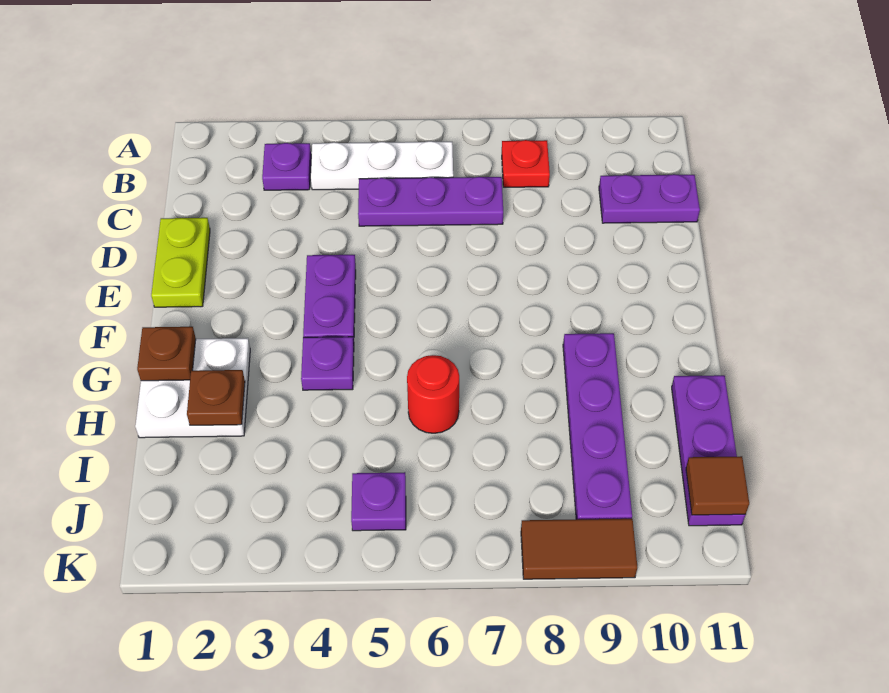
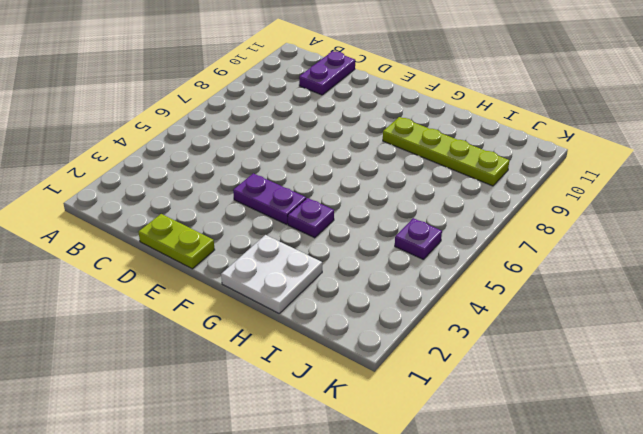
lime 1x4 plate [383,117,509,186] -> purple 1x4 plate [563,333,632,519]
none -> purple 1x1 plate [262,143,311,190]
none -> white 1x3 plate [311,141,453,190]
none -> red 1x1 plate [502,140,550,187]

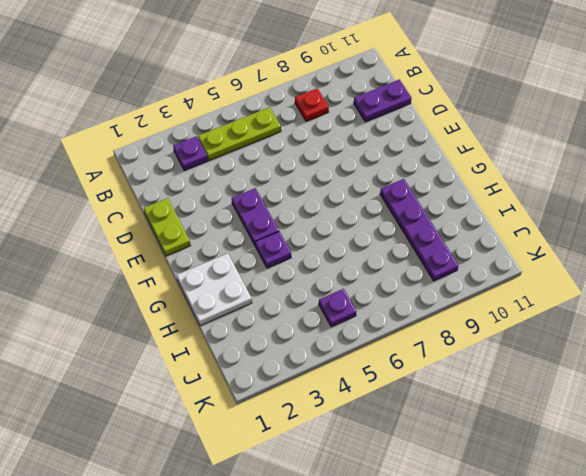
lime 1x3 plate [198,107,281,161] -> white 1x3 plate [311,141,453,190]
none -> purple 1x3 plate [358,177,503,226]
none -> red 1x1 round brick [407,355,459,433]
none -> purple 1x3 plate [672,375,745,526]

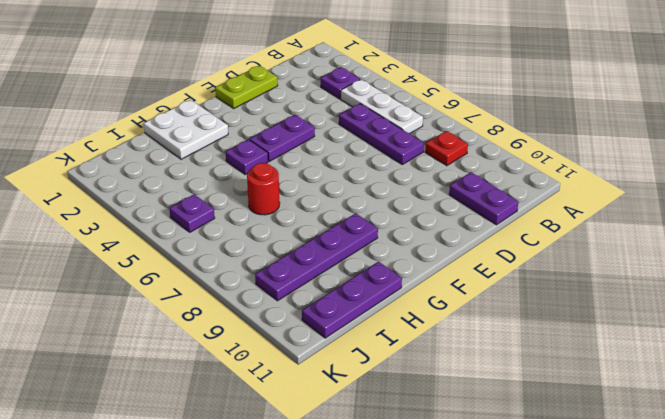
none -> brown 1x2 tile [521,519,637,579]
none -> brown 1x1 plate [137,327,196,381]
none -> brown 1x1 plate [187,370,245,425]

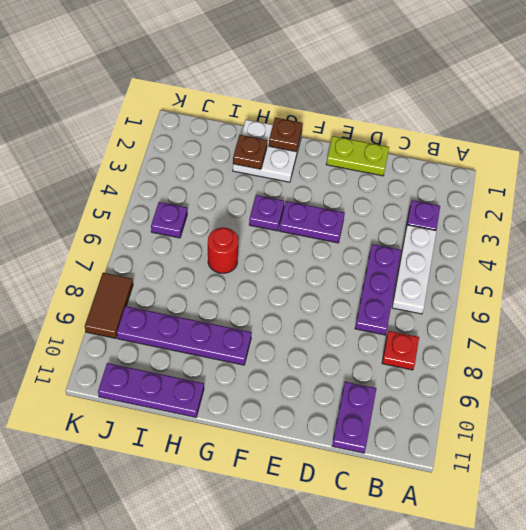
none -> brown 1x1 tile [686,456,749,515]

